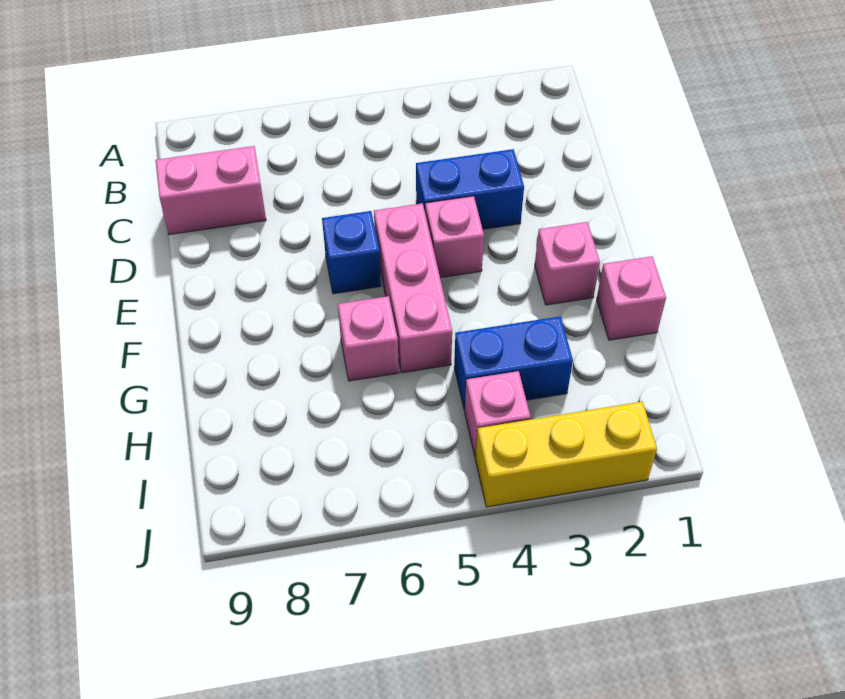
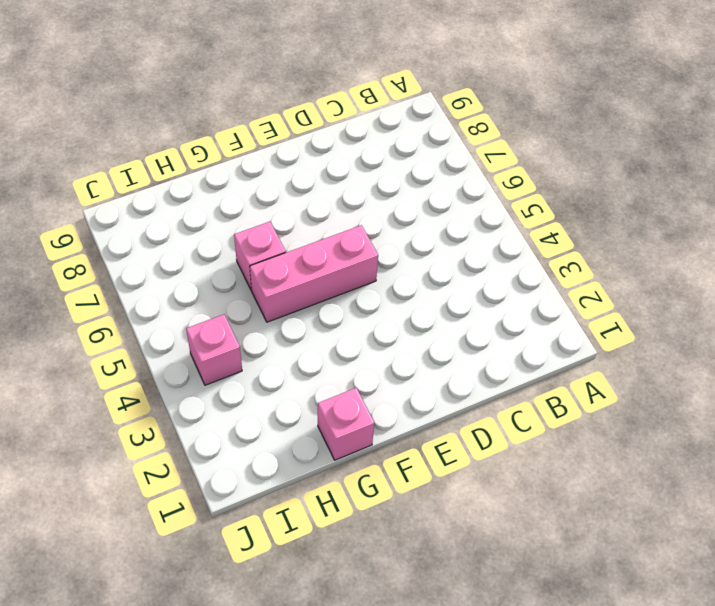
none -> pink 1x2 brick [155,146,266,235]
none -> blue 1x2 brick [416,149,524,229]

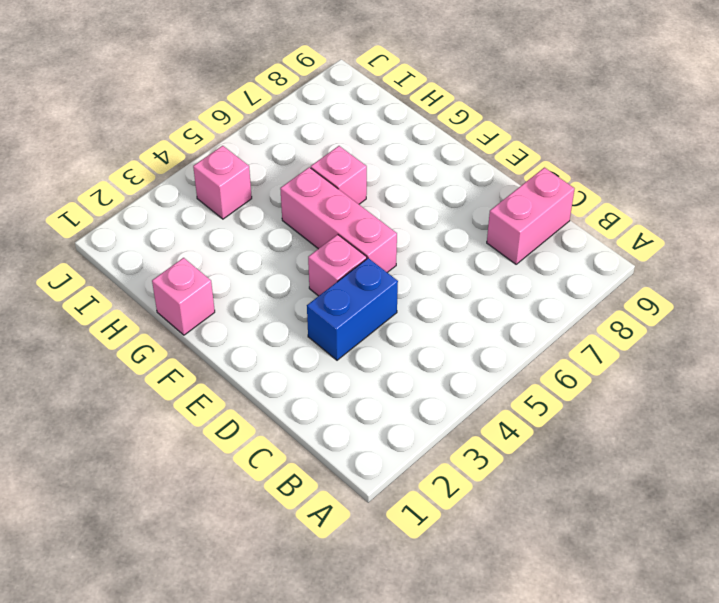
none -> blue 1x1 brick [322,211,381,294]
none -> pink 1x1 brick [535,222,600,305]

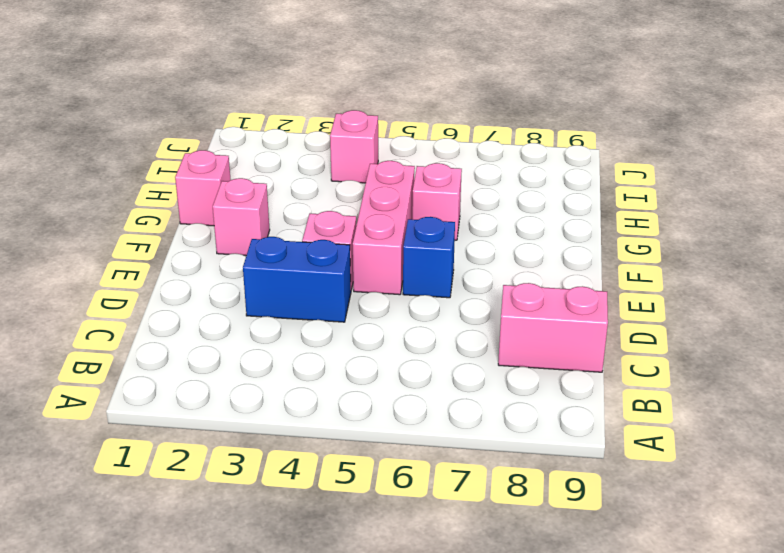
none -> blue 1x2 brick [454,316,573,410]
none -> yellow 1x3 brick [475,402,657,507]

